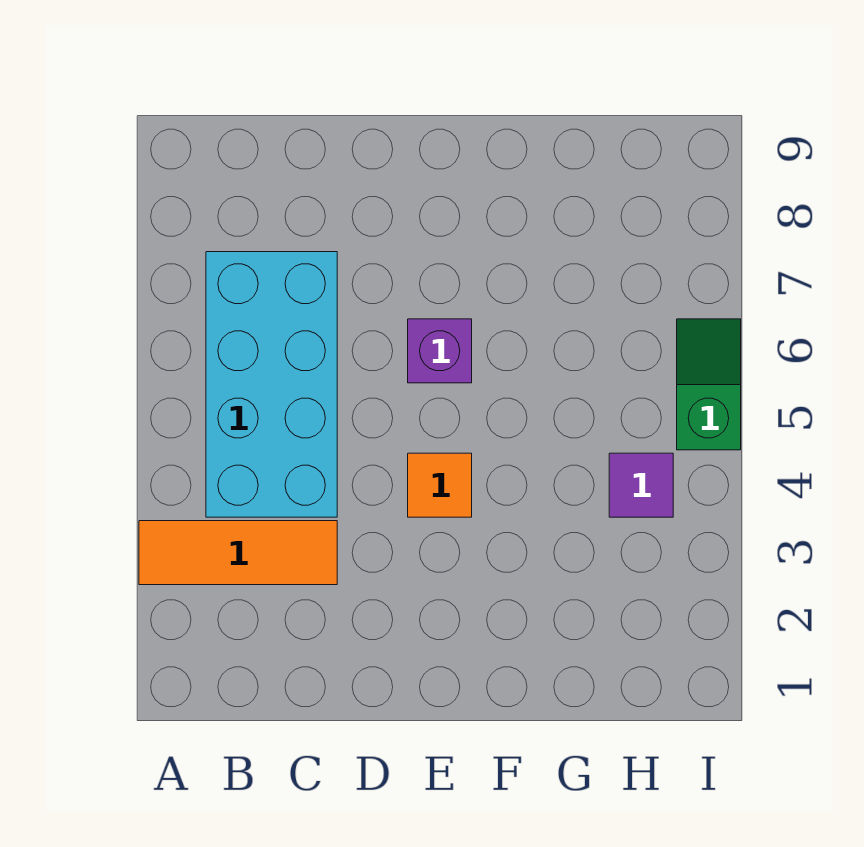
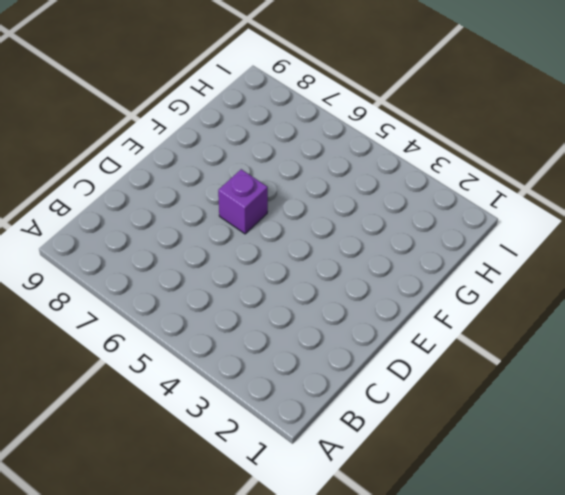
none -> orange 1x3 tile [139,521,337,585]
none -> cyan 2x4 brick [206,252,337,517]

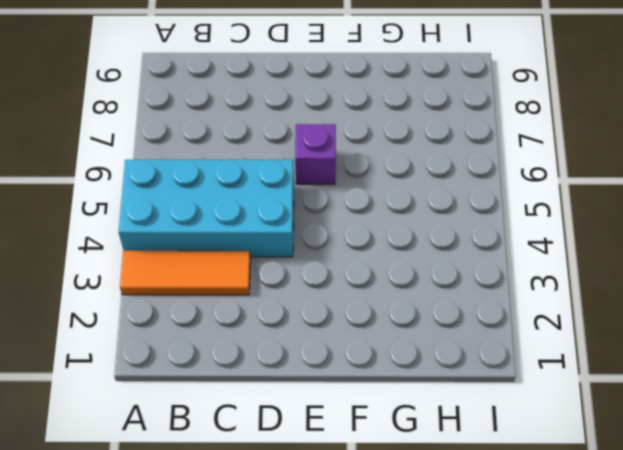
cyan 2x4 brick [118,160,294,257] -> cyan 2x4 brick turned to [206,252,337,517]
none -> orange 1x1 tile [408,453,472,517]
none -> purple 1x1 tile [609,453,673,517]

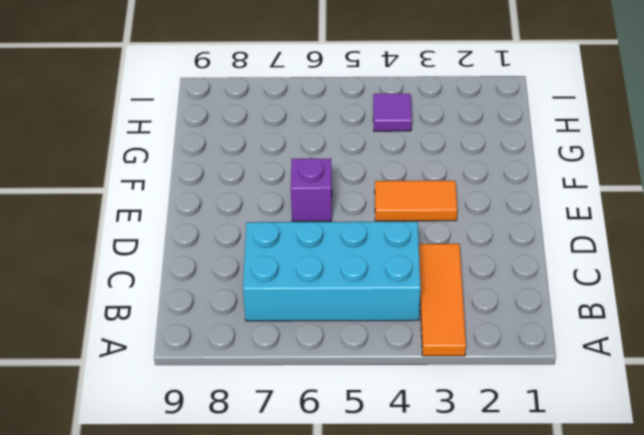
orange 1x2 tile [375,181,457,221] -> orange 1x1 tile [408,453,472,517]
none -> green 1x2 slope [677,319,741,450]

